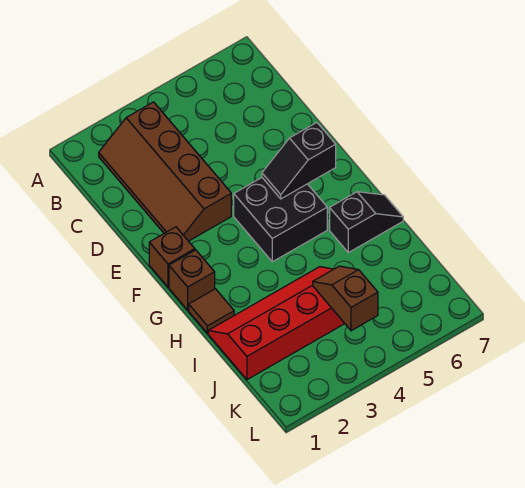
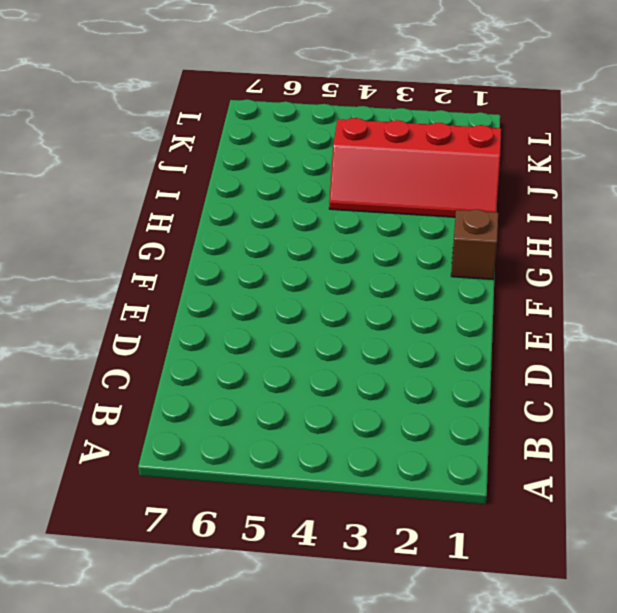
none -> brown 2x4 slope [99,102,231,241]
none -> brown 1x1 brick [149,227,195,287]

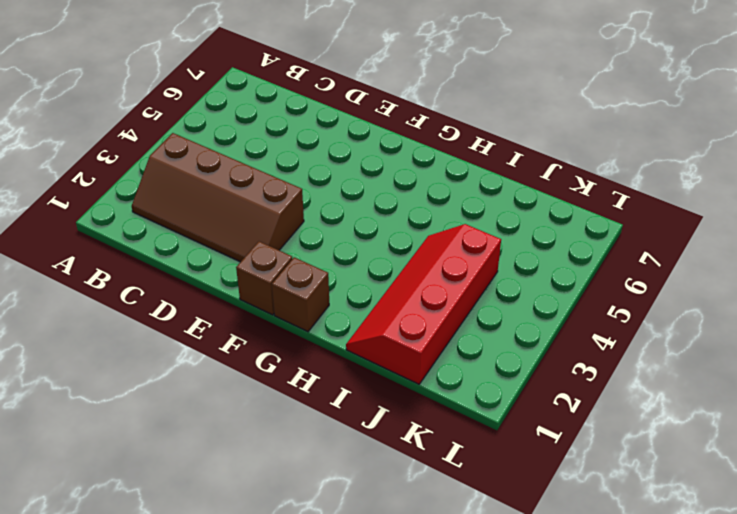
none -> black 2x2 brick [234,178,327,262]
none -> brown 1x1 tile [189,289,234,333]

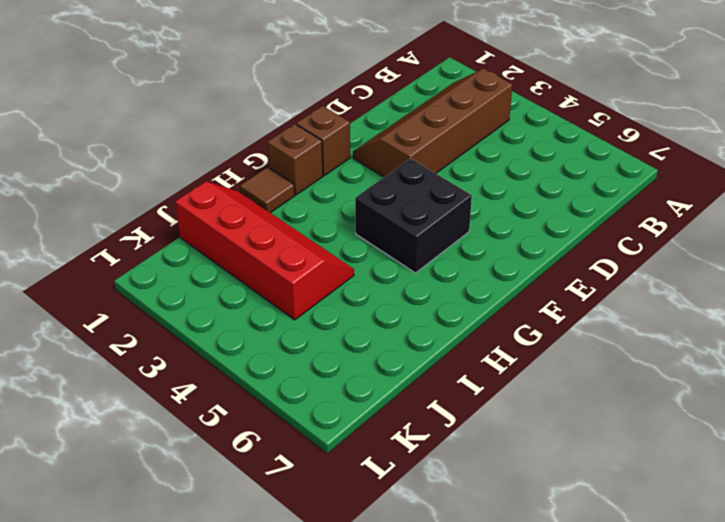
none -> black 1x2 slope [330,192,403,253]
none -> black 1x2 slope [262,123,336,199]

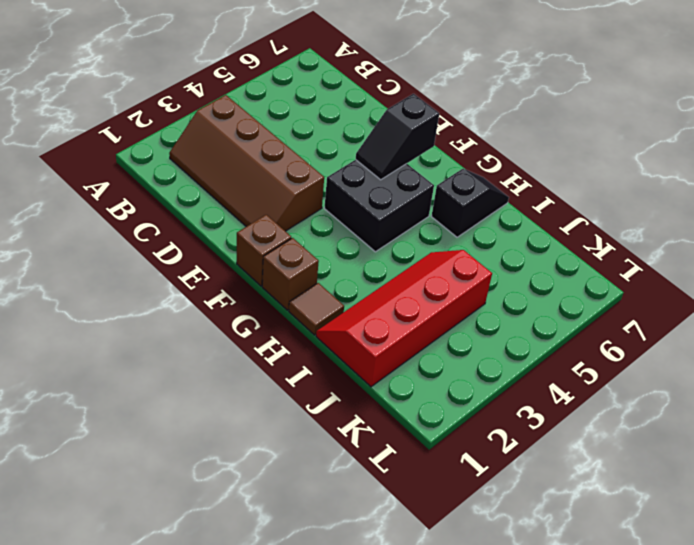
none -> brown 1x2 slope [313,266,378,331]

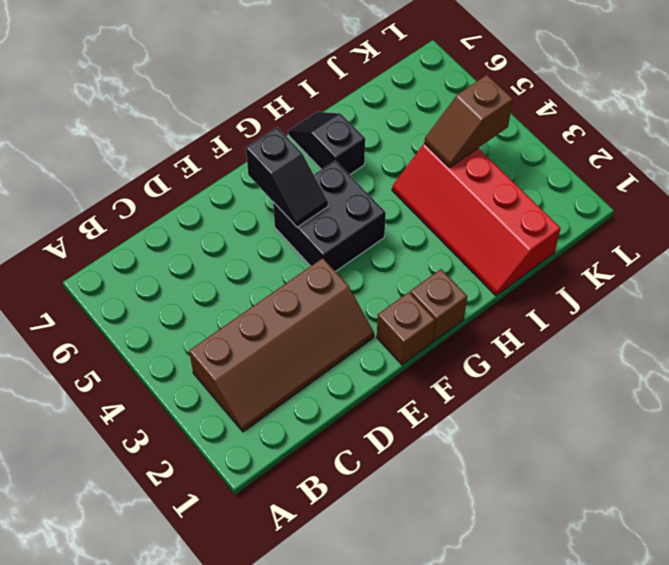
none -> brown 1x1 tile [189,289,234,333]

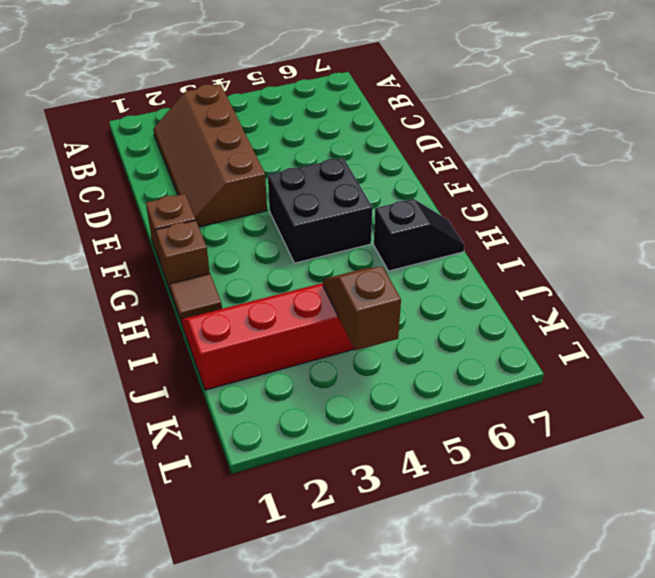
none -> black 1x2 slope [262,123,336,199]

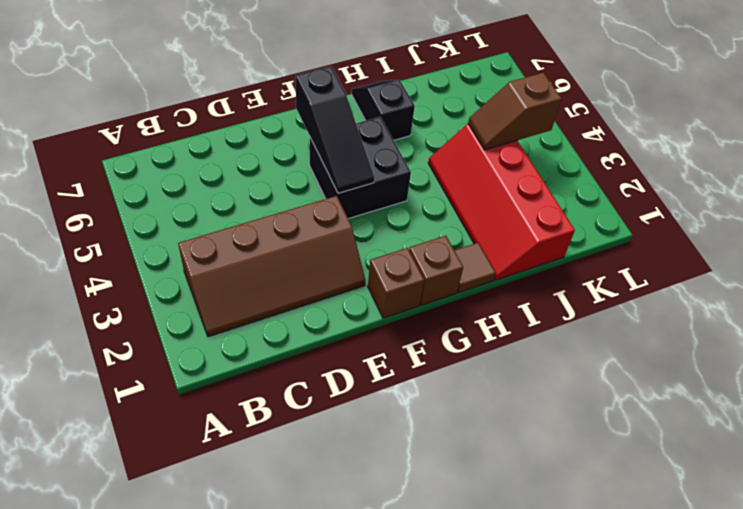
black 1x3 slope [296,66,375,193] -> black 1x2 slope [262,123,336,199]

